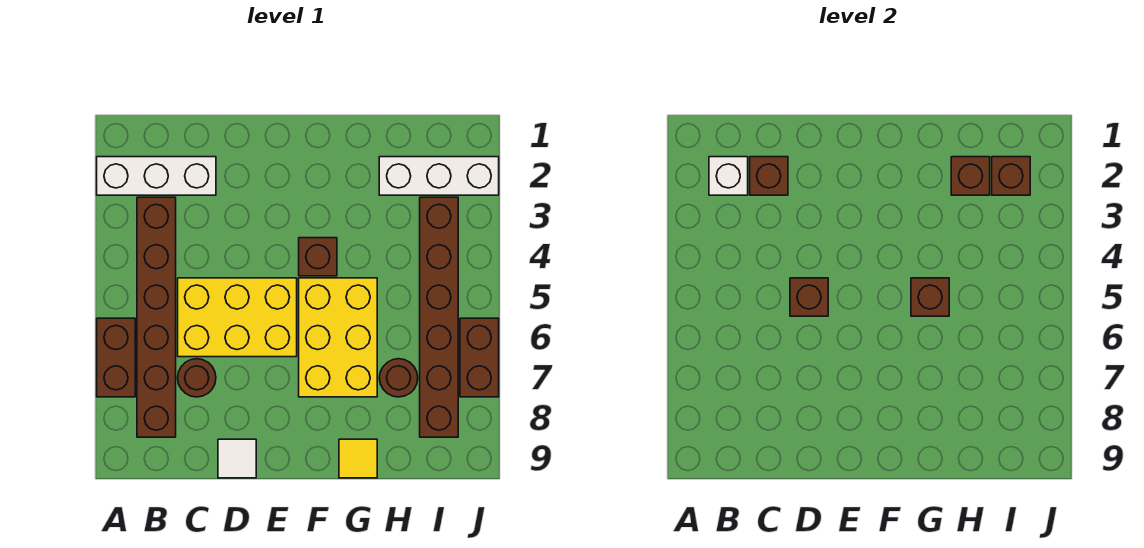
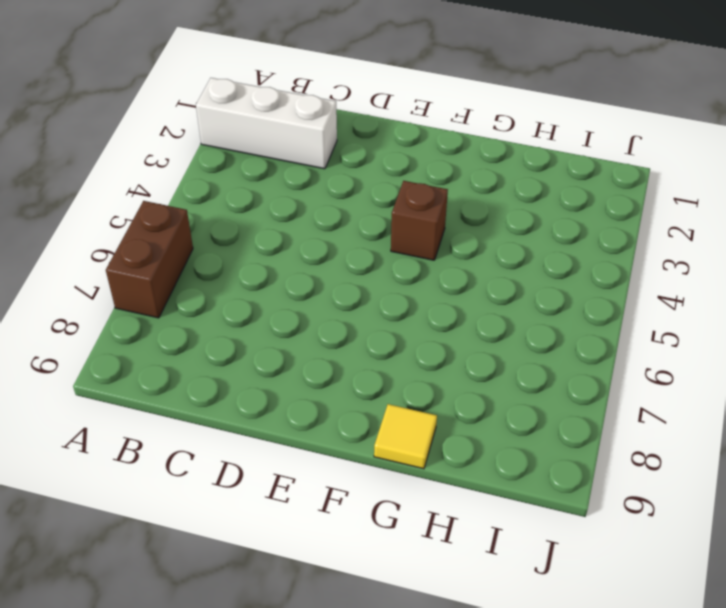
none -> brown 1x6 brick [137,197,176,437]
none -> yellow 2x3 brick [178,278,297,357]
none -> brown 1x1 round brick [178,359,216,397]

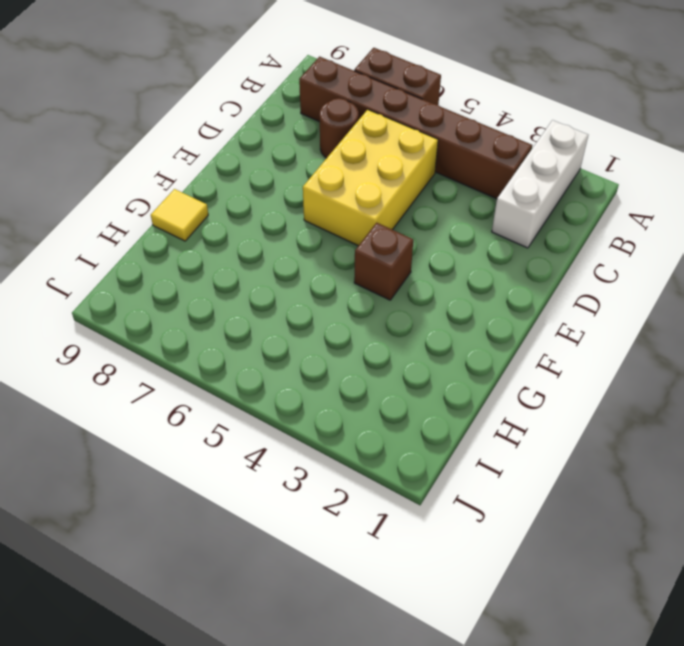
none -> white 1x1 tile [218,439,256,478]
none -> yellow 2x3 brick [299,278,377,397]
none -> white 1x3 brick [379,157,499,195]

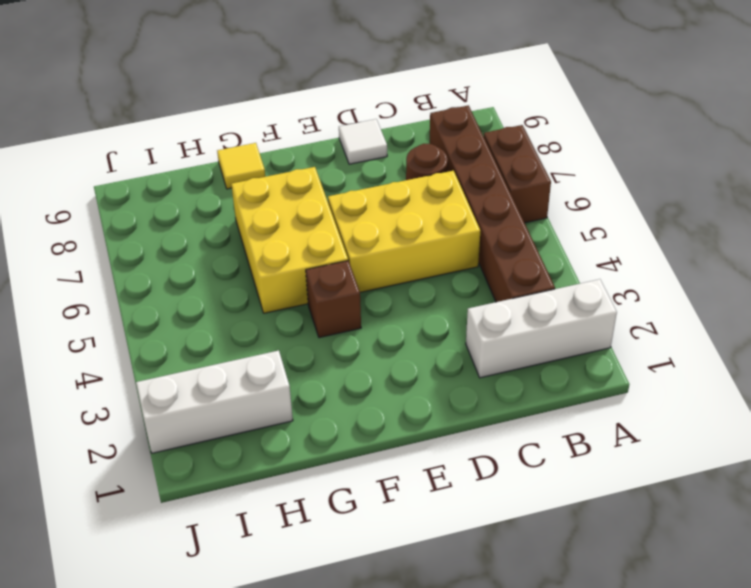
none -> brown 1x1 round brick [379,359,418,397]
none -> brown 1x6 brick [420,197,458,437]
none -> brown 1x2 brick [460,318,499,397]

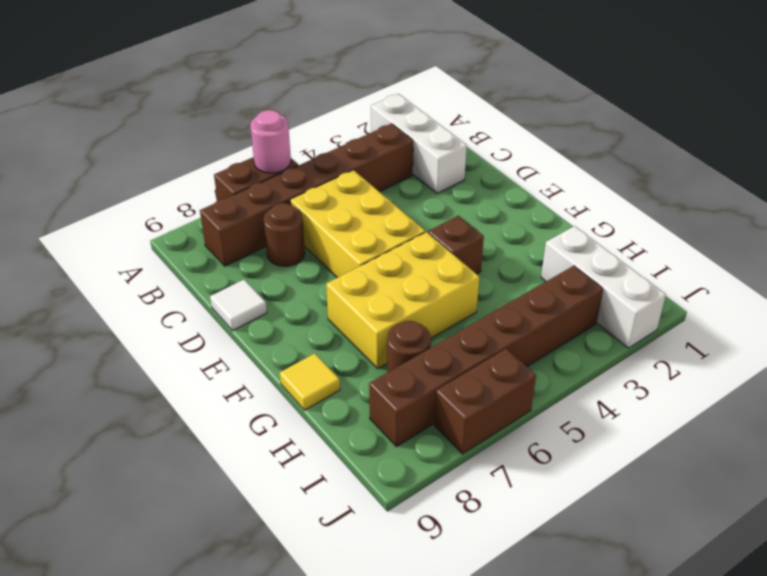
pink 1x1 round brick [250,110,291,173] -> none
none -> white 1x1 brick [709,157,748,195]
none -> brown 1x1 brick [750,157,788,195]
none -> brown 1x1 brick [790,278,828,316]

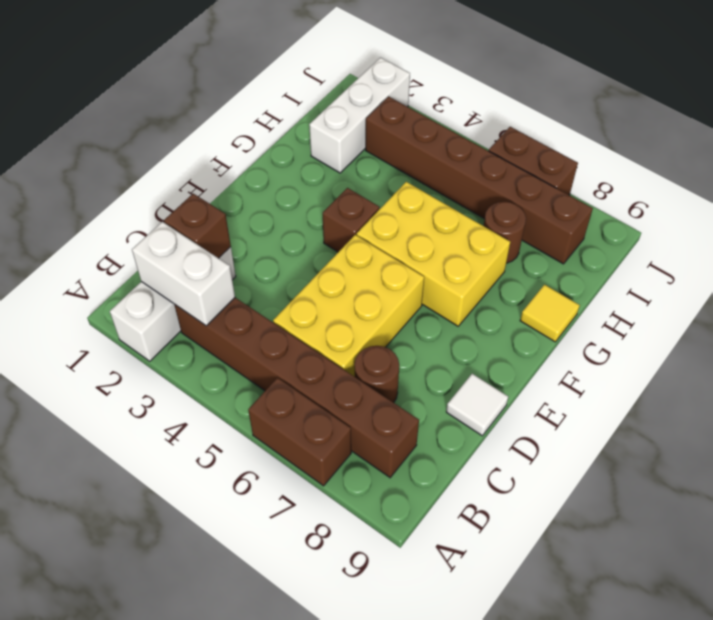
white 1x2 brick [132,222,235,326] -> white 1x1 brick [709,157,748,195]
none -> brown 1x1 brick [790,278,828,316]
none -> brown 1x1 brick [911,278,949,316]
none -> brown 1x1 brick [951,157,990,195]

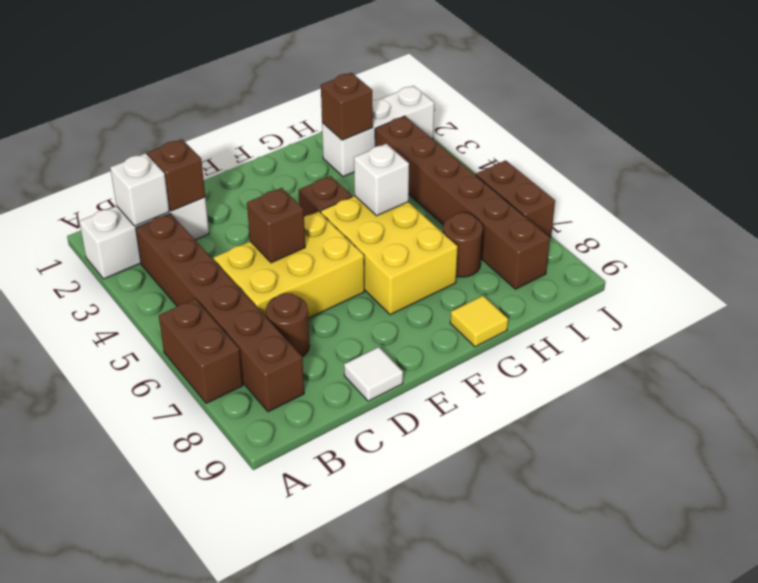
white 1x1 brick [354,144,409,216] -> brown 1x1 brick [911,278,949,316]
none -> brown 1x1 brick [992,157,1030,195]

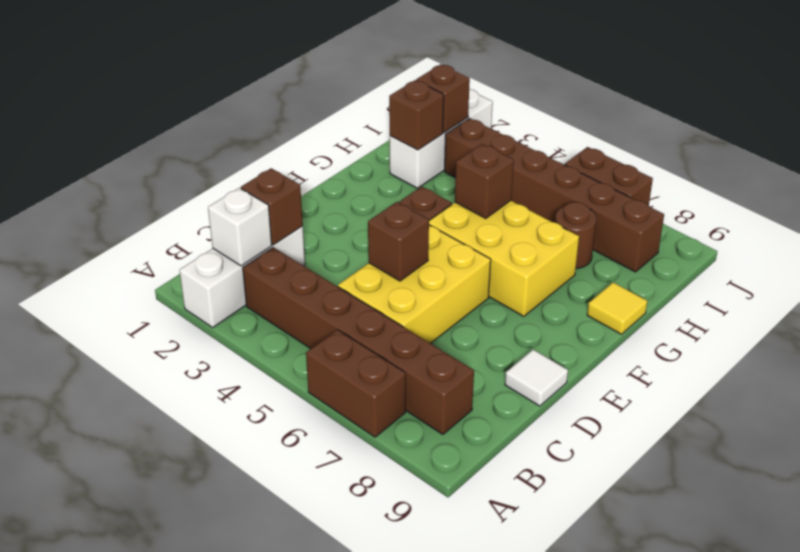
none -> brown 1x1 round brick [178,359,216,397]

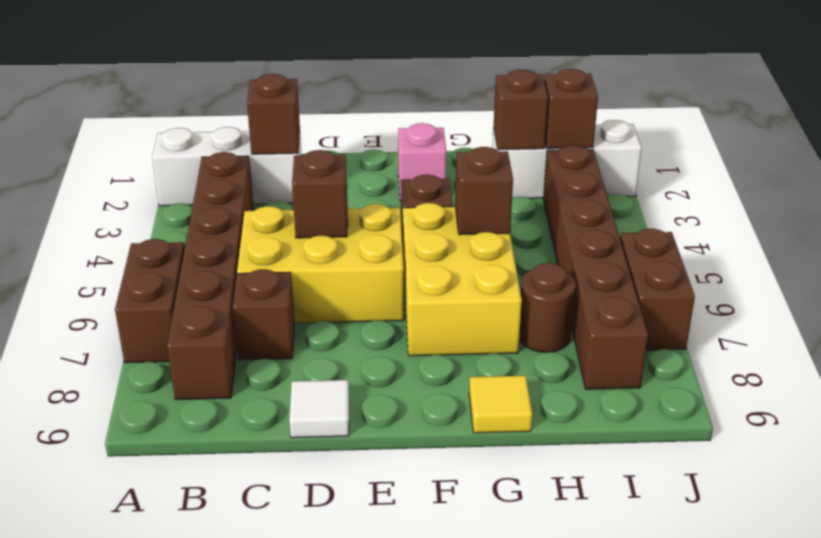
brown 1x1 brick [233,269,294,360] -> brown 1x1 round brick [178,359,216,397]
pink 1x1 brick [398,123,446,201] -> none
none -> white 1x1 brick [709,157,748,195]

